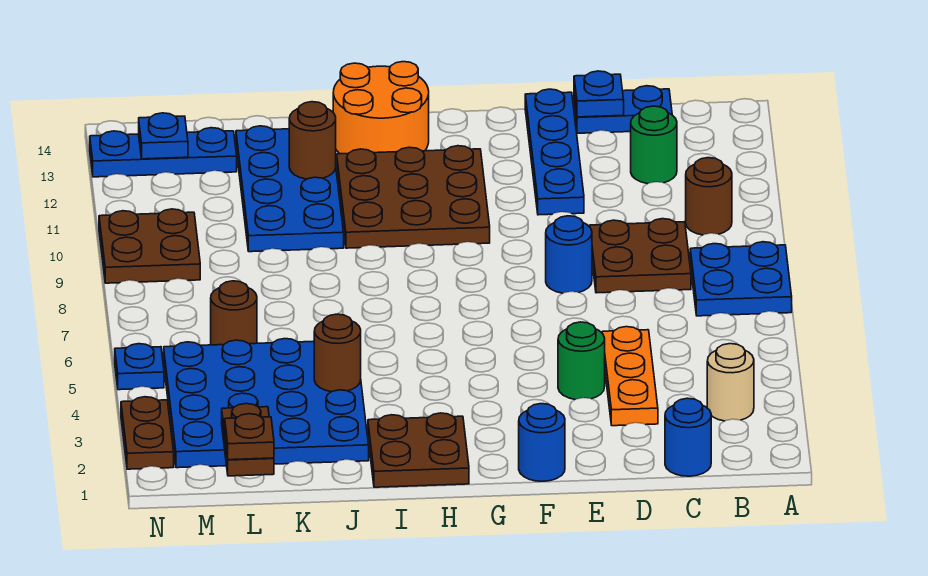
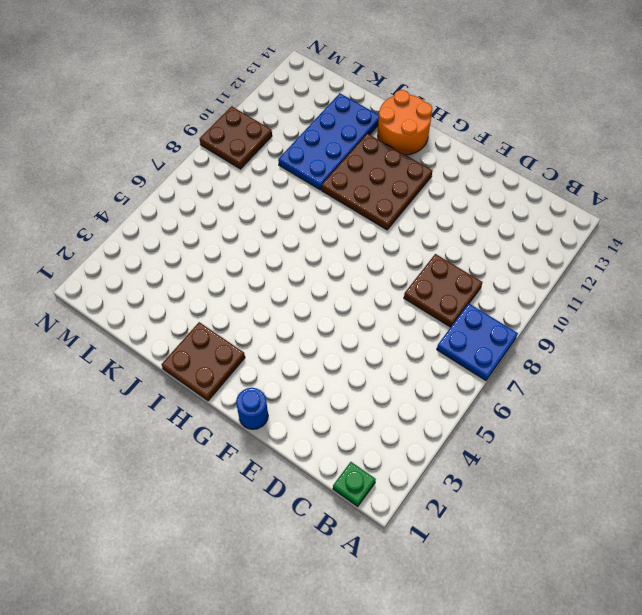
green 1x1 plate [333,462,376,507] -> none
none -> tan 1x1 round brick [707,344,754,421]
none -> brown 1x1 round brick [686,158,732,235]
none -> blue 1x1 round brick [665,398,711,476]

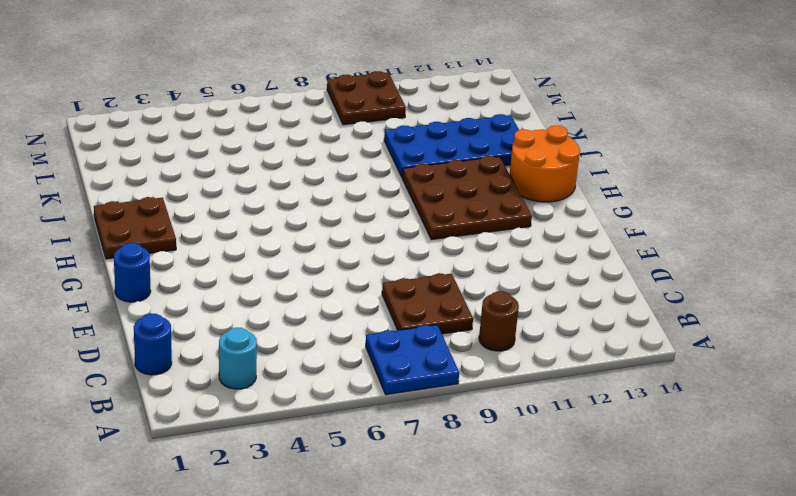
cyan 1x1 round brick [219,328,257,389] -> tan 1x1 round brick [707,344,754,421]
none -> green 1x1 round brick [631,106,677,184]
none -> blue 1x2 plate [574,86,672,133]
none -> orange 1x3 plate [602,327,658,426]

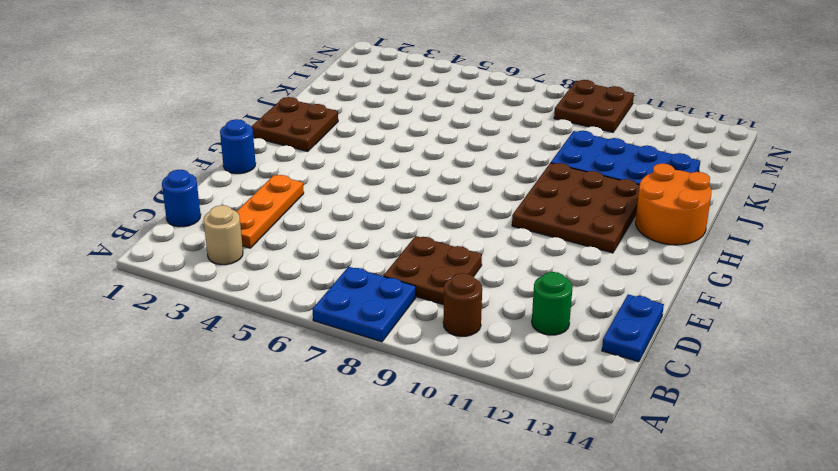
orange 1x3 plate [236,175,304,248] -> orange 1x3 plate turned to [602,327,658,426]
none -> green 1x1 round brick [558,322,605,400]
none -> blue 1x1 round brick [546,216,592,293]
none -> blue 1x4 plate [525,89,584,215]

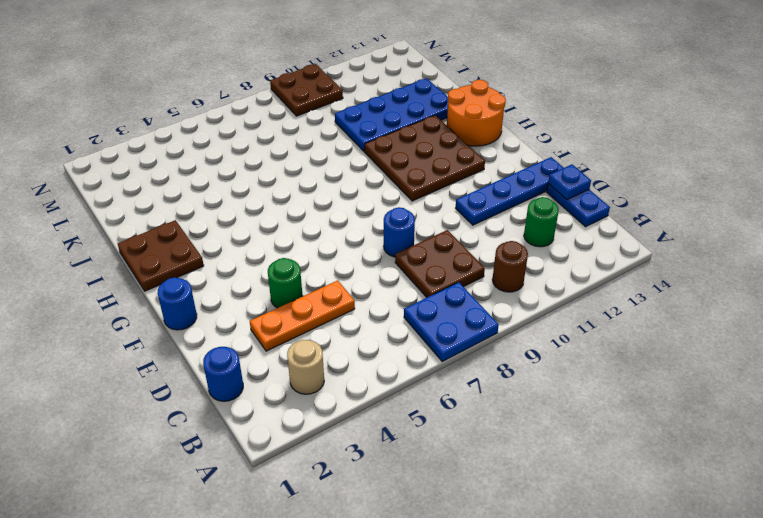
none -> blue 4x4 plate [164,339,369,468]
none -> brown 1x1 round brick [211,281,257,345]
none -> blue 1x3 plate [90,128,237,177]

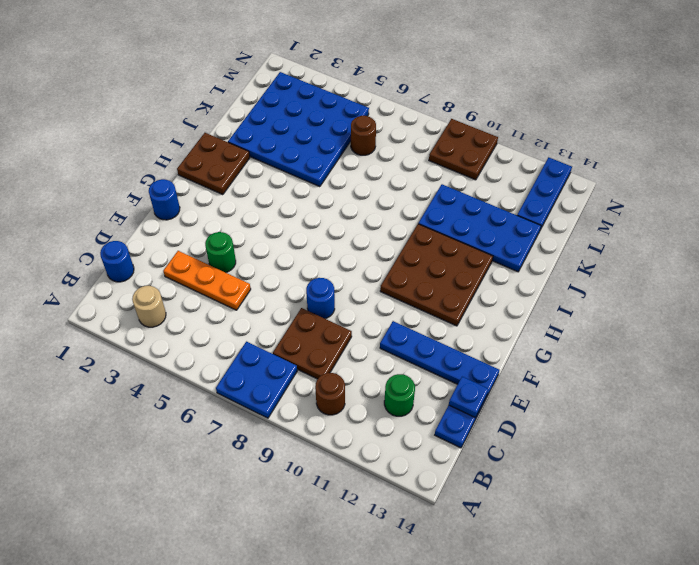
none -> orange 2x2 round brick [333,62,429,154]
none -> brown 1x2 plate [121,397,174,469]
none -> blue 1x1 plate [115,344,164,390]

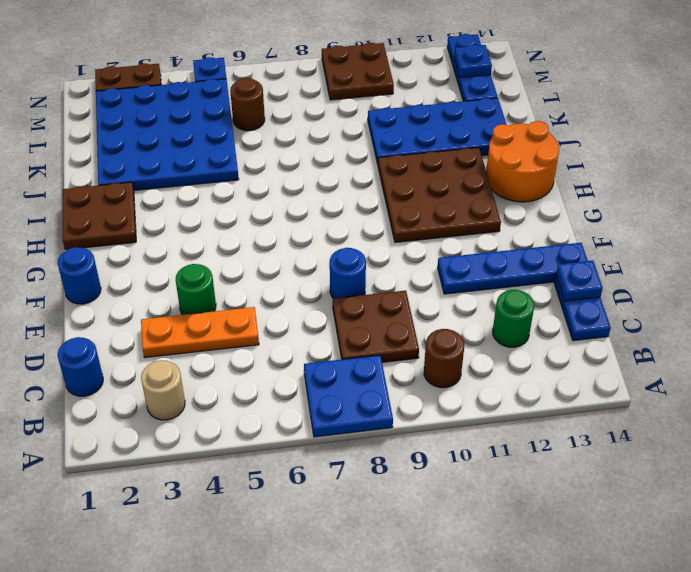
none -> brown 1x1 round brick [314,314,361,392]
none -> brown 1x1 round brick [289,102,336,179]
none -> brown 1x2 plate [222,404,274,476]

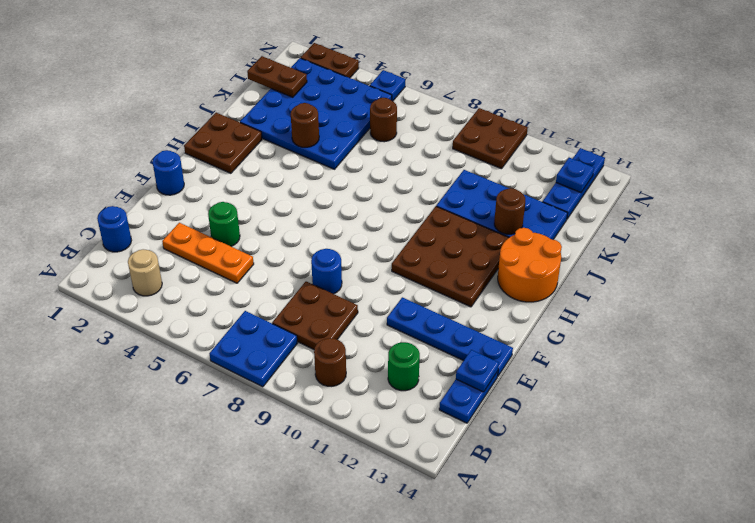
none -> brown 1x1 plate [225,414,274,460]

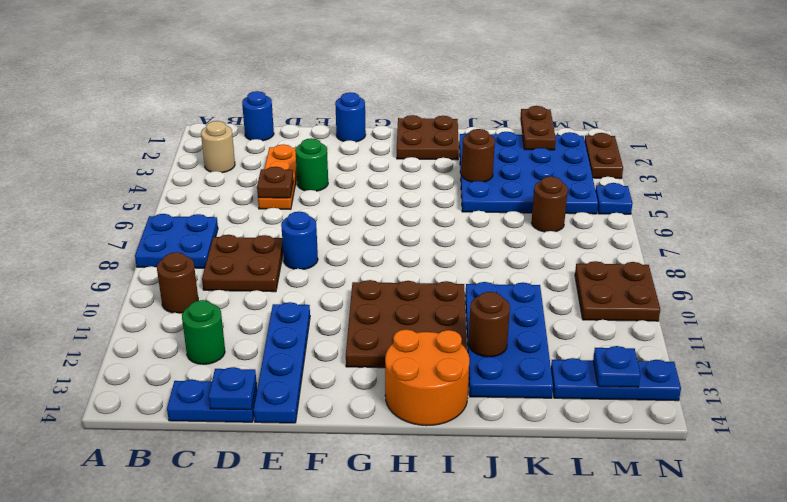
brown 1x1 plate [257,167,293,198] -> brown 1x1 plate moved to [225,414,274,460]

